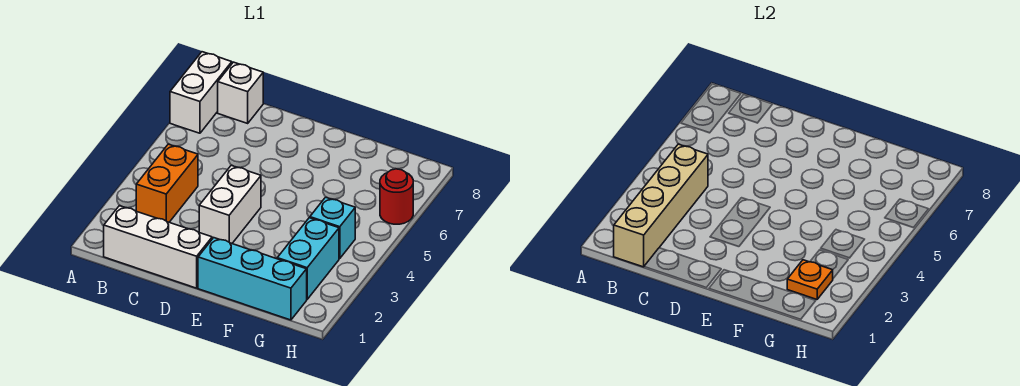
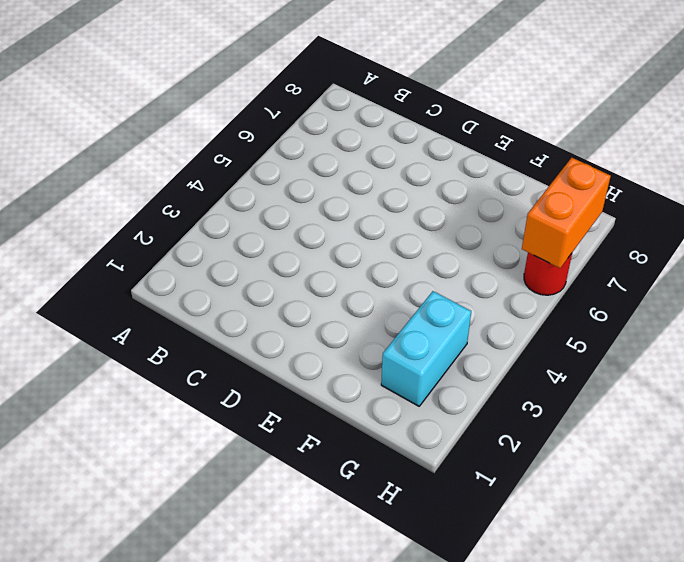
orange 1x2 brick [522,158,611,268] -> orange 1x2 brick moved to [136,144,198,222]
none -> white 1x2 brick [170,52,232,133]
none -> white 1x3 brick [104,206,212,288]

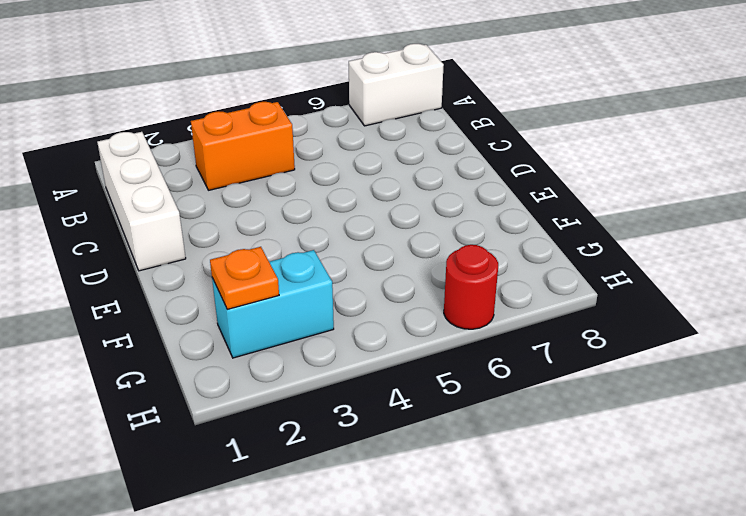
none -> white 1x1 brick [218,62,263,123]
none -> white 1x2 brick [199,165,261,243]

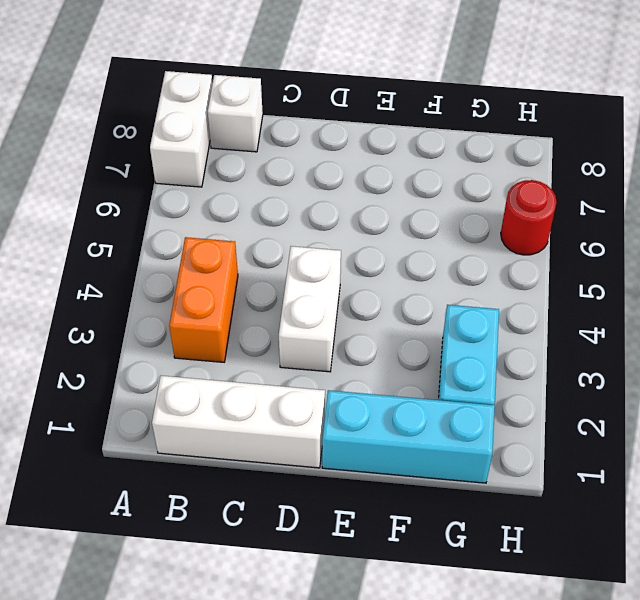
none -> cyan 1x1 brick [310,197,355,259]
none -> tan 1x4 brick [614,144,708,267]

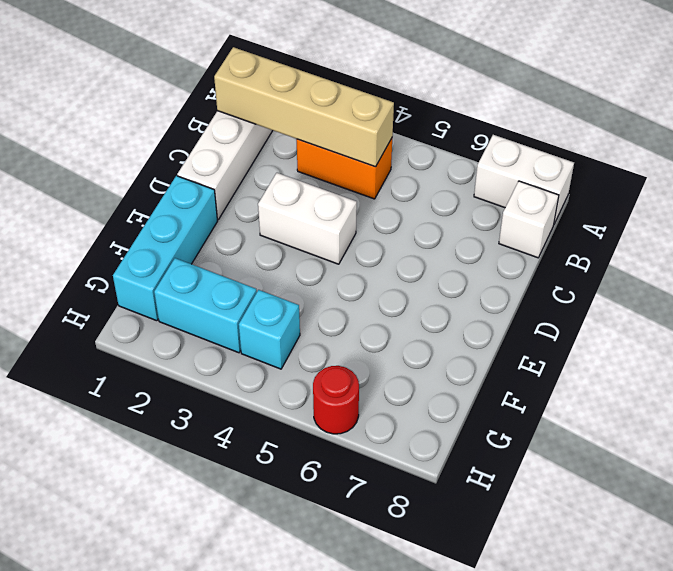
none -> orange 1x1 plate [787,260,833,299]

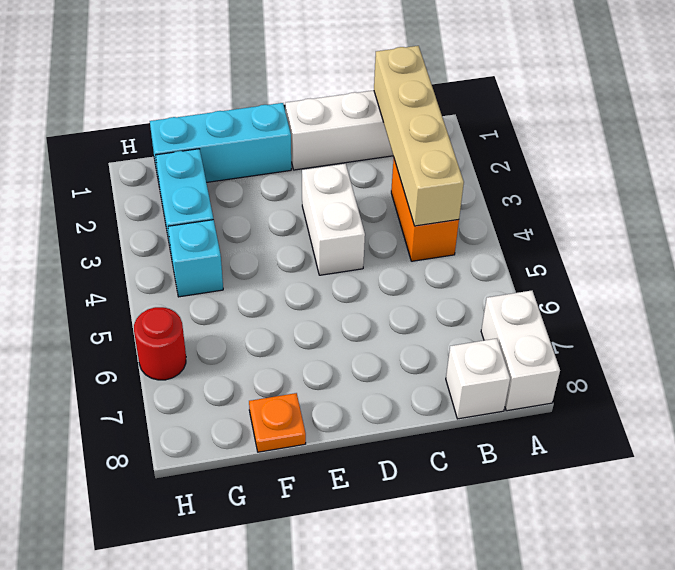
orange 1x1 plate [249,393,306,452] -> orange 1x1 plate moved to [787,260,833,299]

